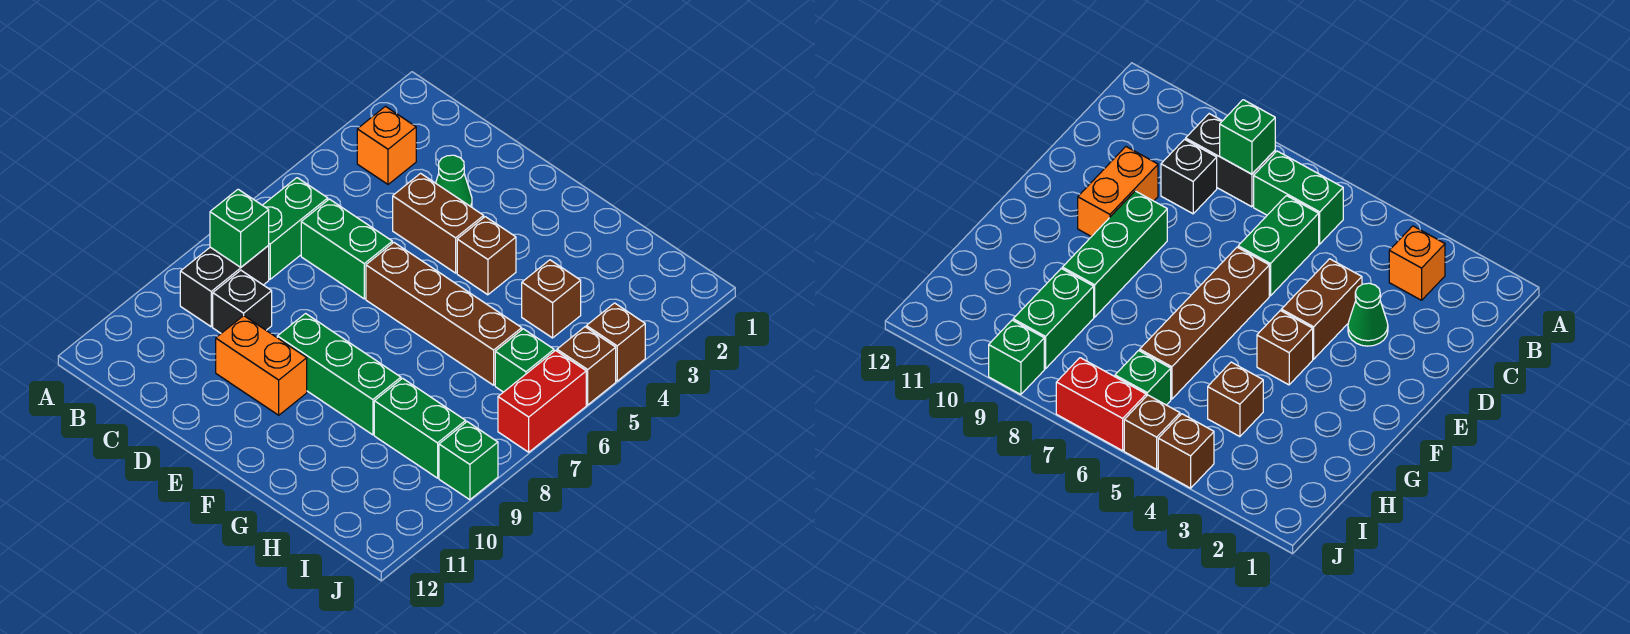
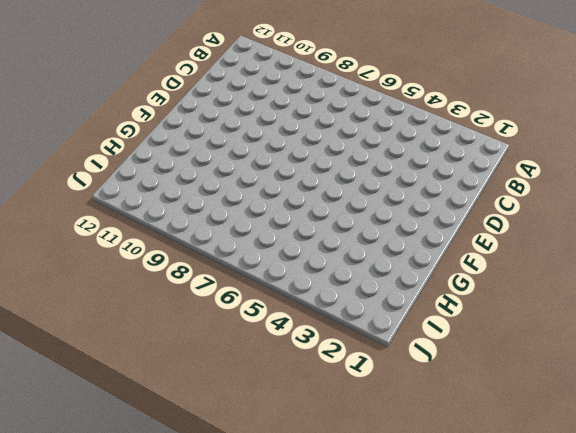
none -> orange 1x1 brick [357,106,416,184]
none -> green 1x2 brick [263,178,328,279]
none -> black 1x2 brick [180,246,269,327]

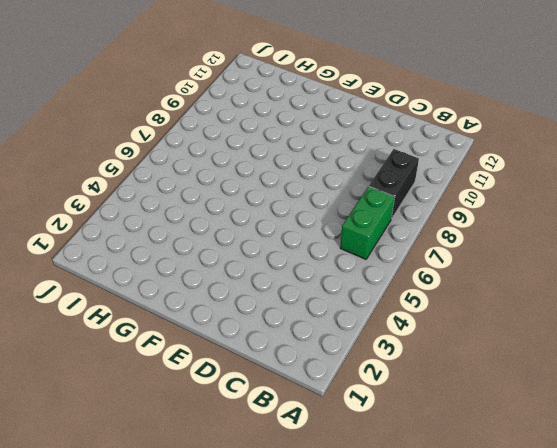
none -> orange 1x1 brick [357,106,416,184]
none -> green 1x2 brick [301,199,392,299]
none -> black 1x1 brick [213,270,272,333]

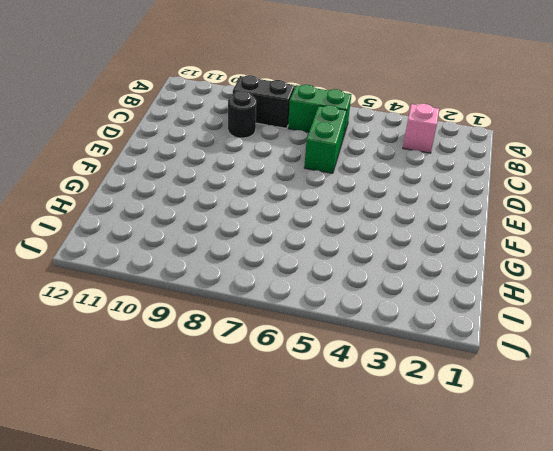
pink 1x1 brick [403,104,439,153] -> orange 1x1 brick [357,106,416,184]
black 1x1 round brick [228,91,256,138] -> black 1x1 brick [213,270,272,333]
none -> green 1x1 cone [436,155,472,207]
none -> brown 1x2 brick [393,173,484,273]
none -> orange 1x2 brick [216,316,307,415]

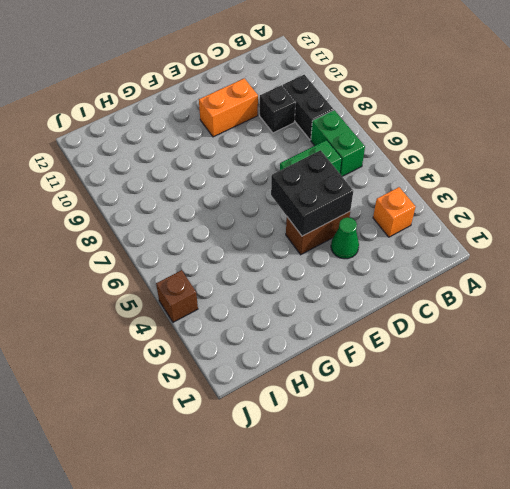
black 2x2 brick [271,150,353,236] -> none
none -> brown 1x4 brick [366,243,522,385]
none -> green 1x3 brick [277,314,401,435]
none -> brown 1x1 brick [457,217,516,295]

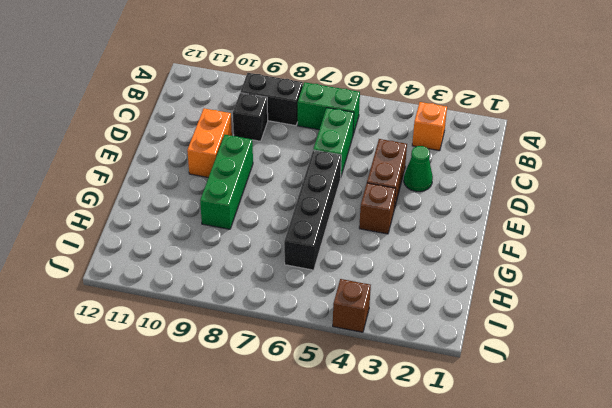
black 1x4 brick [284,150,341,270] -> brown 1x4 brick [366,243,522,385]
none -> brown 1x1 brick [522,260,581,338]
none -> green 1x2 brick [374,378,466,478]
none -> green 1x1 brick [495,329,554,392]

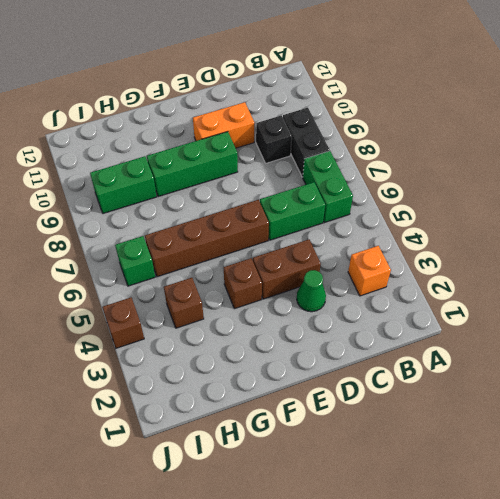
none -> brown 1x1 brick [557,327,616,405]
none -> red 1x2 brick [498,351,586,452]
none -> green 1x1 brick [439,422,498,500]

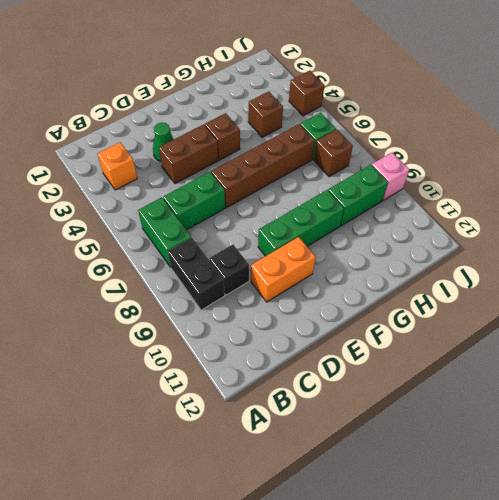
brown 1x1 brick [314,129,353,177] -> brown 1x1 brick moved to [557,327,616,405]
pink 1x1 brick [372,153,409,200] -> green 1x1 brick [439,422,498,500]
none -> red 1x2 brick [498,351,586,452]
none -> green 1x1 brick [210,189,269,267]

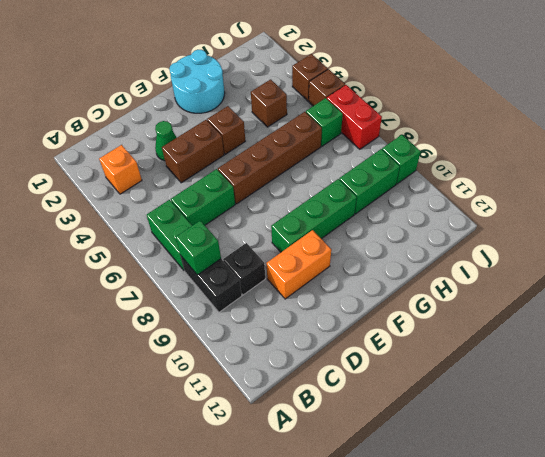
cyan 2x2 round brick [169,50,225,113] -> none

